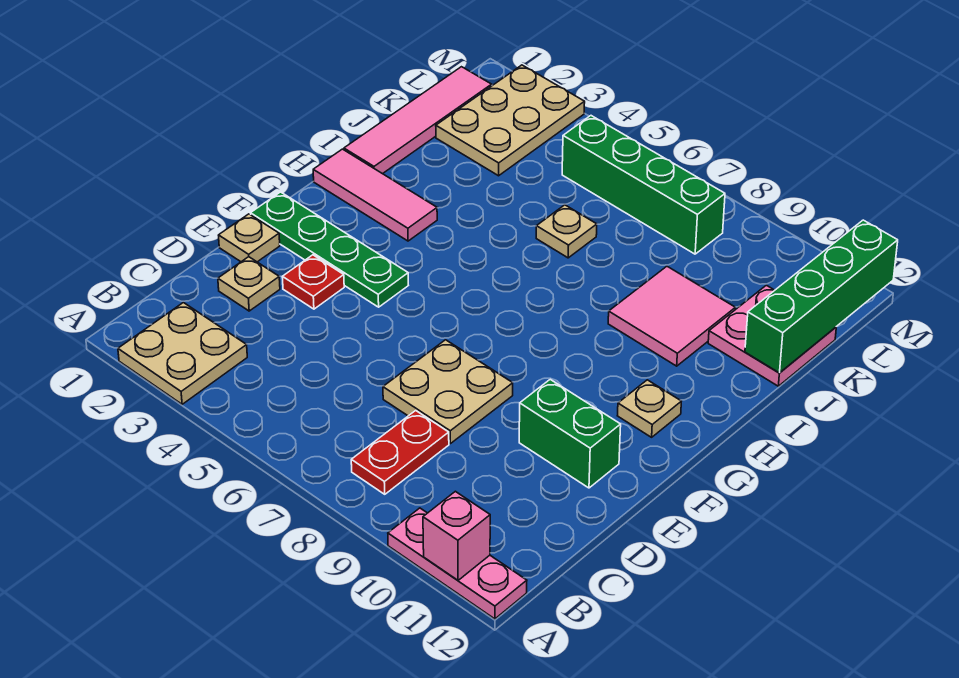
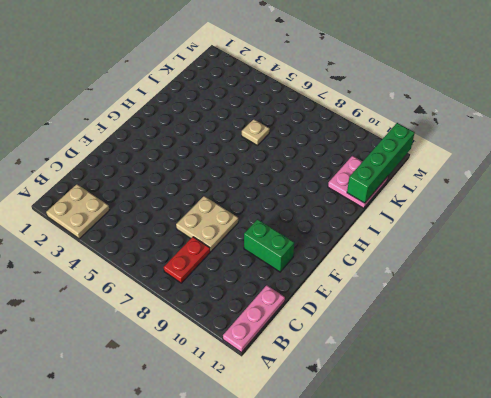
pink 1x3 plate [223,285,285,352] -> pink 1x3 plate turned to [388,508,527,619]
none -> tan 1x1 plate [218,257,280,311]
none -> tan 1x1 plate [219,214,280,262]
none -> red 1x1 plate [282,255,344,309]

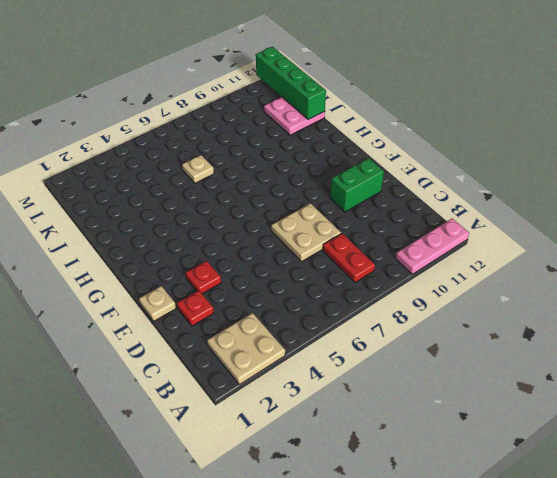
red 1x1 plate [177,290,214,326] -> tan 1x1 plate [218,257,280,311]
none -> green 1x4 plate [251,192,408,307]
none -> tan 1x1 plate [617,380,681,437]
none -> pink 1x3 tile [313,149,437,241]

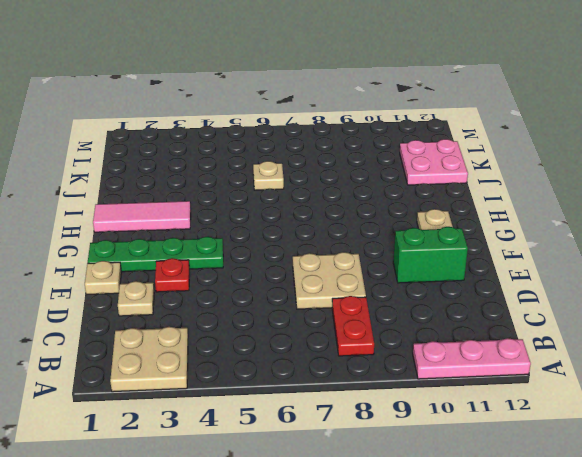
none -> pink 1x4 tile [344,67,492,174]
none -> pink 2x2 tile [608,266,735,366]
none -> tan 2x3 plate [436,65,585,176]

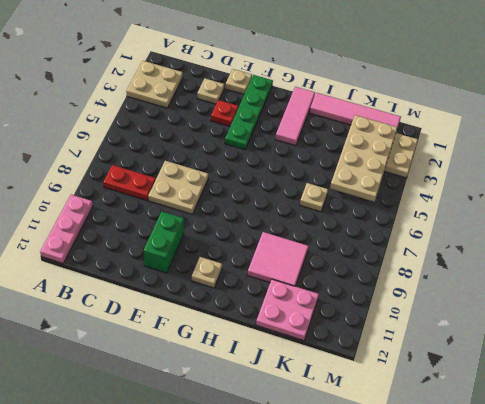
tan 2x4 plate [330,115,398,202] -> none
none -> green 1x4 brick [562,116,725,254]
none -> pink 1x1 brick [423,491,490,580]
none -> green 1x4 brick [745,220,898,373]

